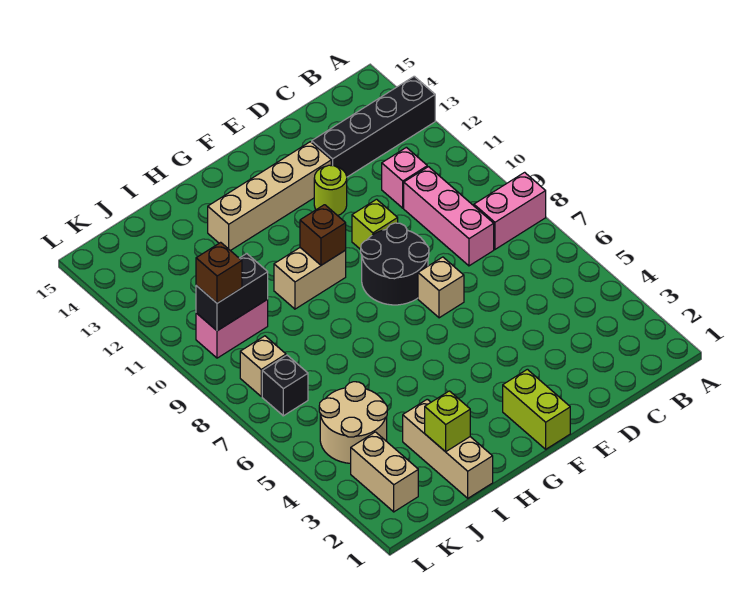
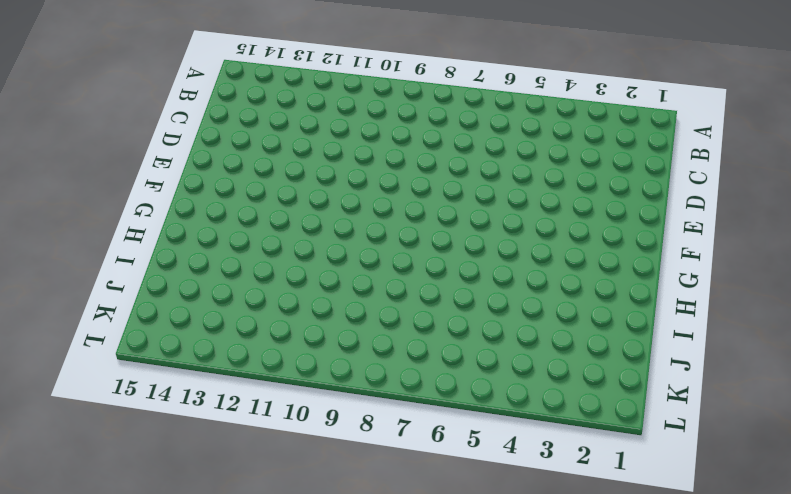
none -> pink 1x2 brick [474,172,546,249]
none -> black 1x4 brick [312,76,435,177]
none -> pink 1x3 brick [404,167,494,266]

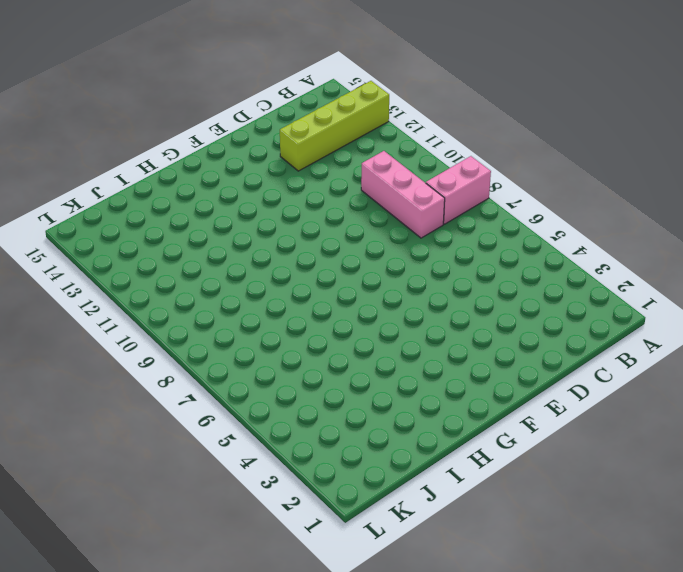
lime 1x4 brick [280,81,389,171] -> black 1x4 brick [312,76,435,177]
none -> pink 1x1 brick [382,147,427,208]
none -> tan 1x1 brick [418,257,464,318]
none -> black 2x2 round brick [361,223,429,305]

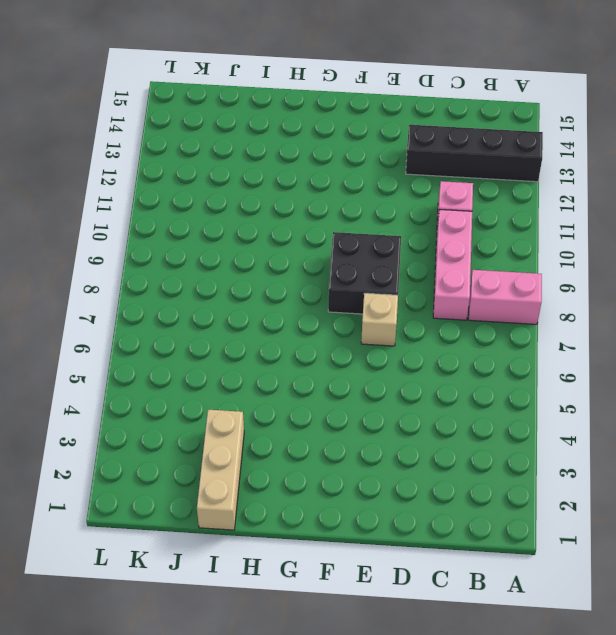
black 2x2 brick [328,232,401,314] -> black 2x2 round brick [361,223,429,305]
none -> lime 1x1 brick [352,199,398,250]
none -> lime 1x1 round brick [314,165,347,216]
none -> tan 1x4 brick [208,142,331,251]

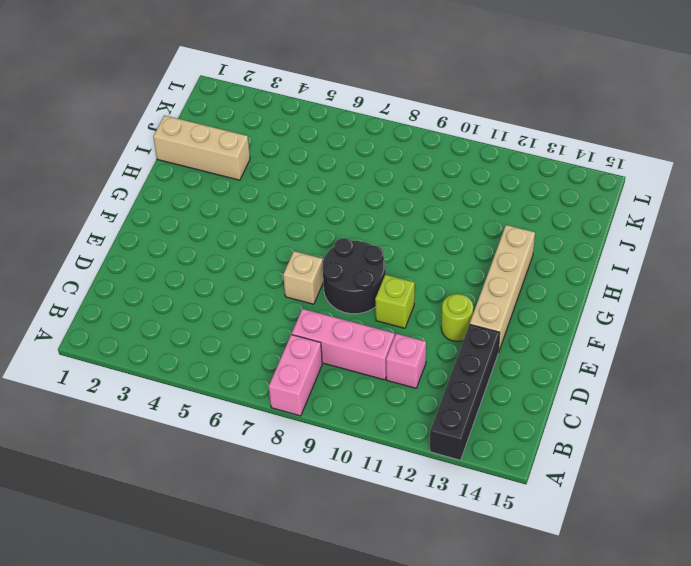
none -> lime 1x2 brick [503,369,570,449]
none -> tan 1x2 brick [274,248,346,309]
none -> tan 2x2 round brick [319,382,387,463]

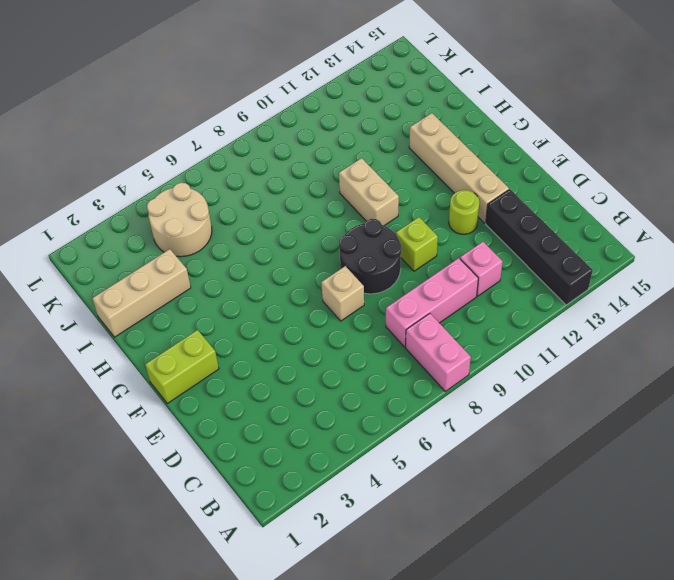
none -> pink 1x2 brick [196,299,268,358]
none -> tan 1x2 brick [351,432,418,512]
none -> black 1x1 brick [262,355,308,416]

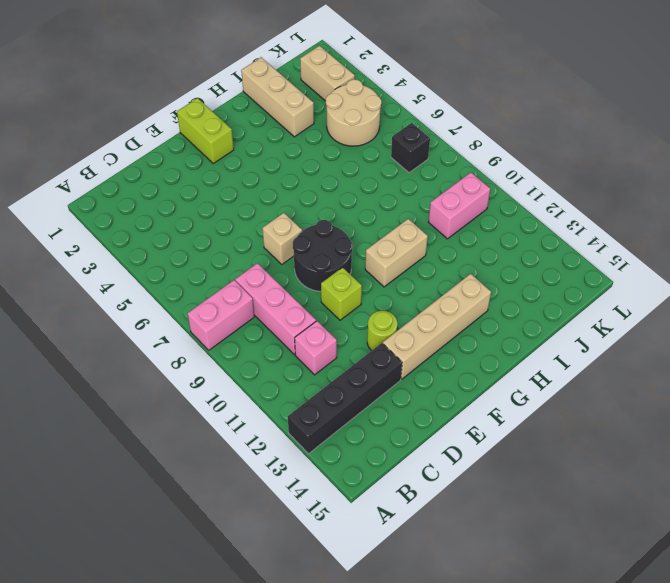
none -> tan 1x1 brick [240,336,286,396]
none -> brown 1x1 brick [300,205,346,265]
none -> lime 1x1 brick [425,391,470,452]

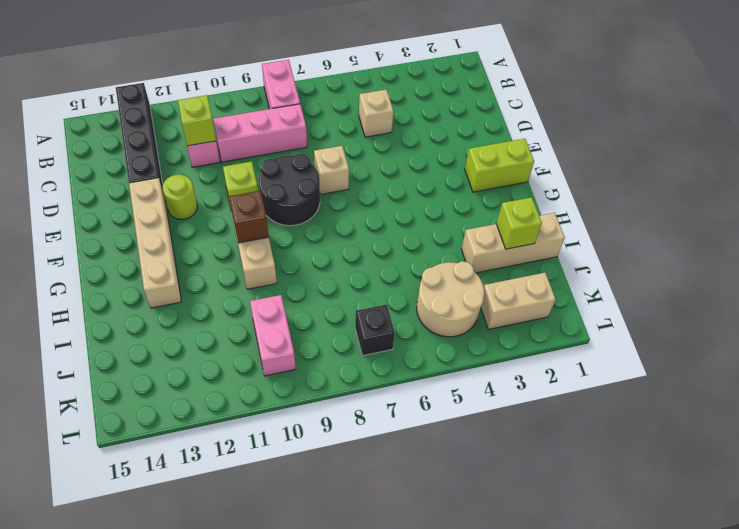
tan 1x1 brick [359,90,394,137] -> tan 1x1 brick moved to [240,336,286,396]
lime 1x1 brick [178,95,216,146] -> none
none -> black 1x2 brick [196,254,268,331]
none -> brown 1x1 brick [196,242,242,303]

